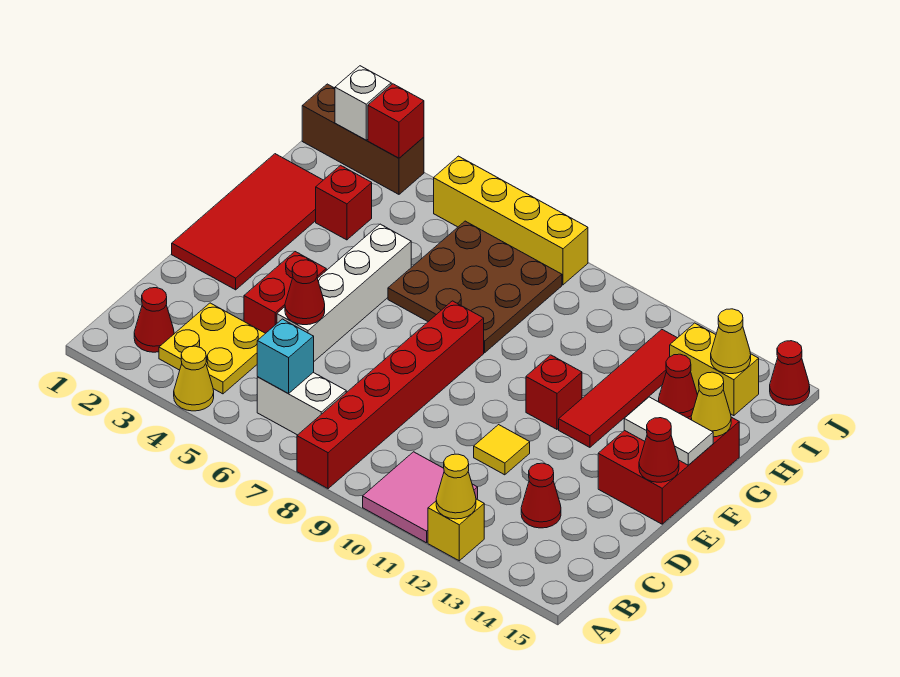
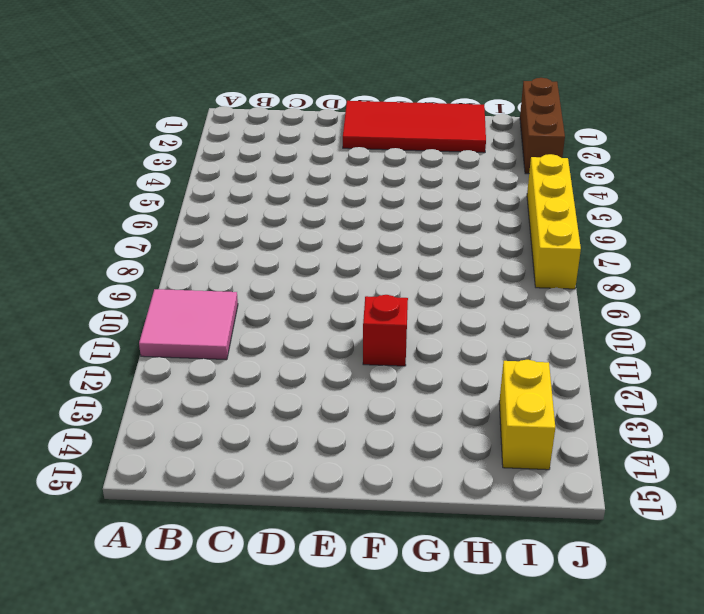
none -> yellow 1x1 cone [174,346,214,411]
none -> red 1x6 brick [297,301,484,489]
none -> yellow 1x1 brick [428,499,484,561]
none -> red 1x1 cone [134,288,174,352]

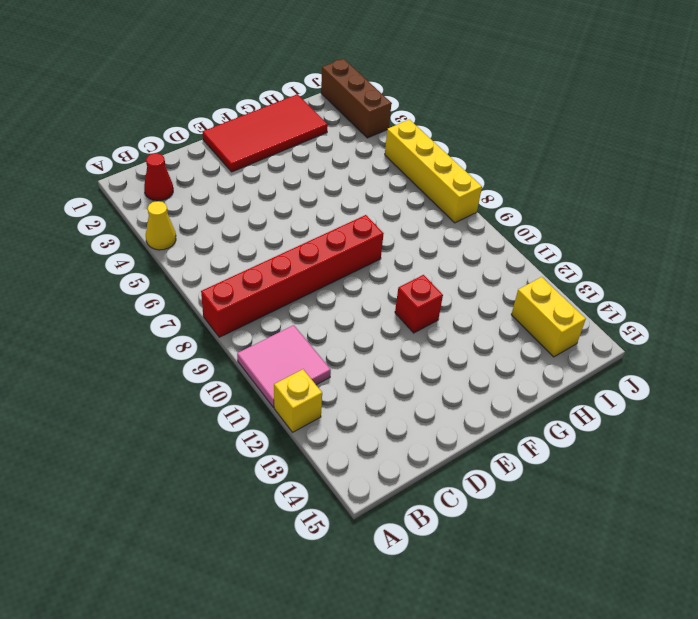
none -> yellow 2x2 plate [159,303,265,394]
none -> white 1x2 brick [257,372,346,435]
none -> red 1x1 cone [521,463,561,528]
none -> red 1x2 brick [244,252,326,333]

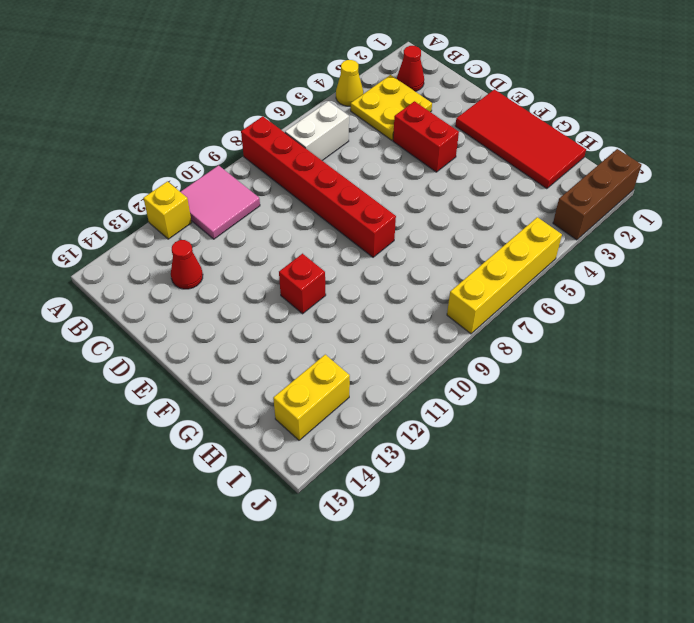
none -> white 1x4 brick [277,224,411,361]
none -> yellow 1x1 tile [474,425,530,475]
none -> red 2x3 brick [598,401,739,524]
none -> red 1x4 tile [559,330,677,447]

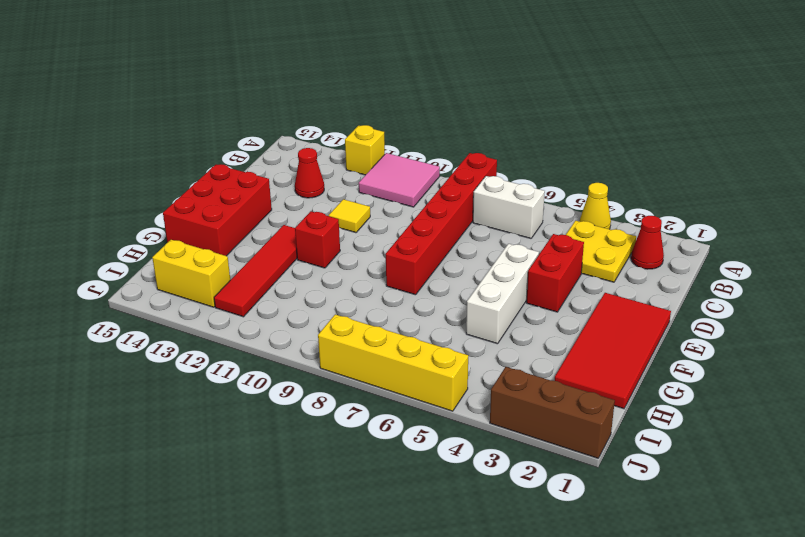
white 1x3 brick [466,244,539,344] -> white 1x4 brick [277,224,411,361]
none -> brown 3x3 plate [388,221,562,353]
none -> red 1x1 brick [316,165,372,240]
none -> red 1x1 cone [770,341,810,406]
none -> yellow 1x1 cone [436,454,476,519]

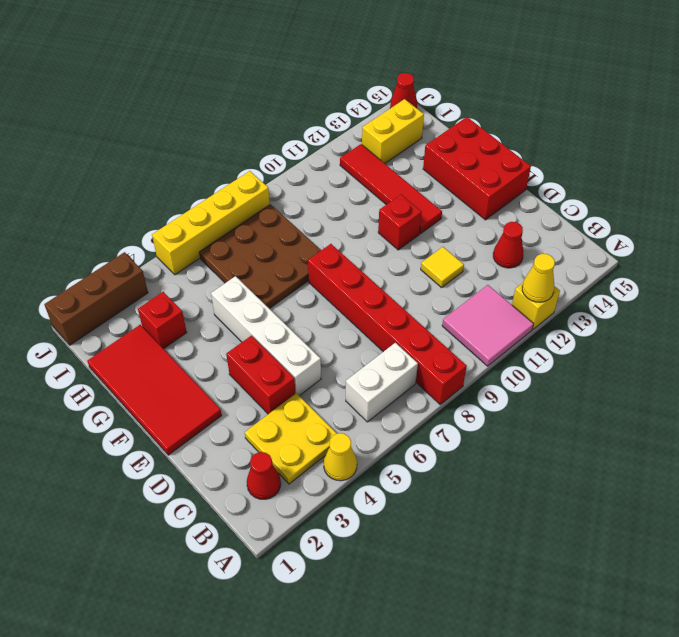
none -> cyan 1x1 brick [257,319,314,394]
none -> red 1x1 cone [285,260,325,325]
none -> red 1x1 cone [639,418,679,482]
none -> white 1x2 tile [624,397,713,465]

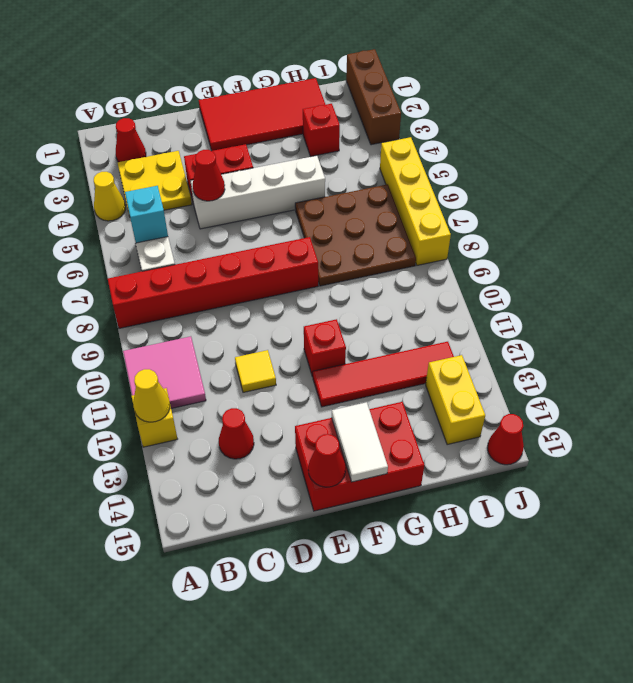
none -> red 1x1 cone [659,354,697,417]
none -> yellow 1x1 cone [691,372,731,437]
none -> yellow 1x1 cone [711,309,751,374]
none -> white 1x1 brick [335,66,391,140]

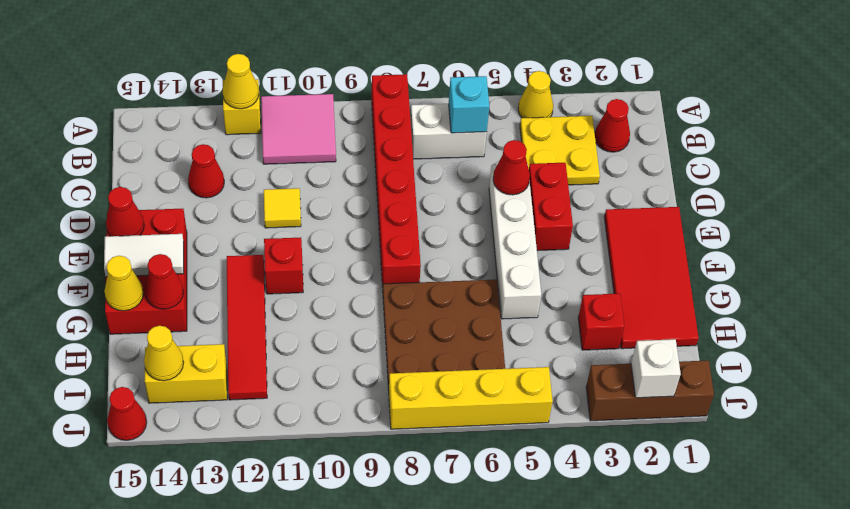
none -> red 1x1 brick [368,84,424,158]

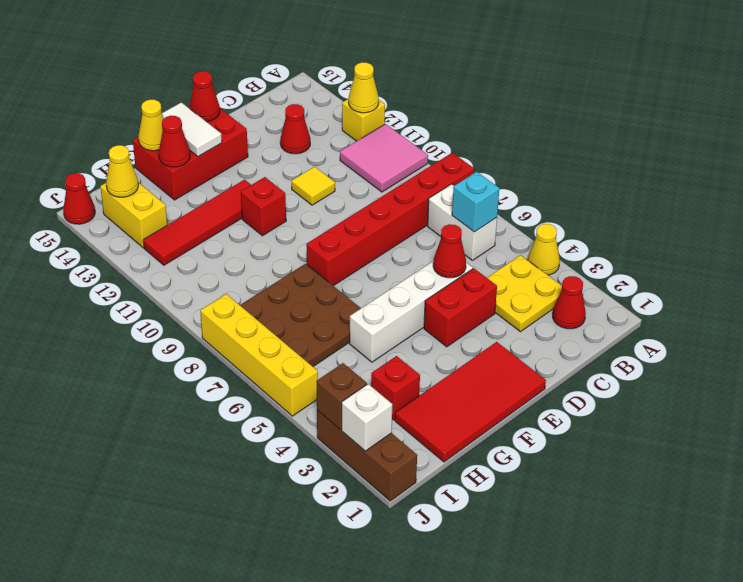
brown 1x1 brick [316,363,367,429] -> red 1x1 brick [368,84,424,158]

